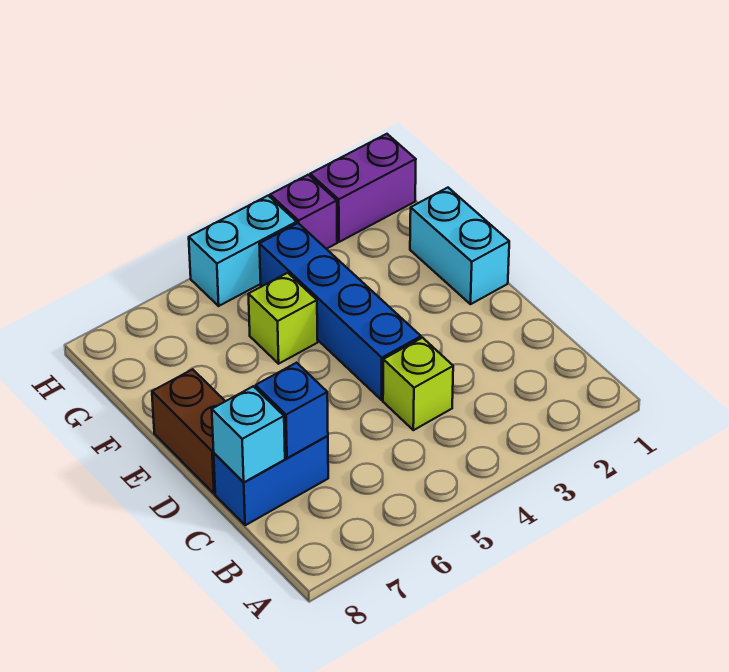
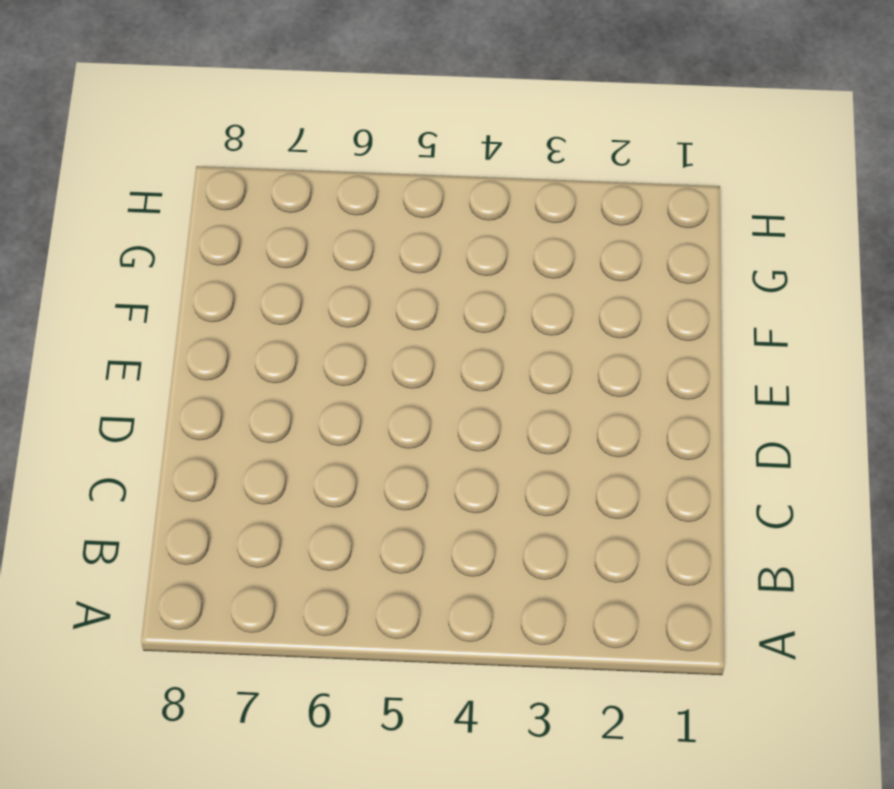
none -> lime 1x1 brick [383,338,453,430]
none -> blue 1x2 brick [214,436,328,525]

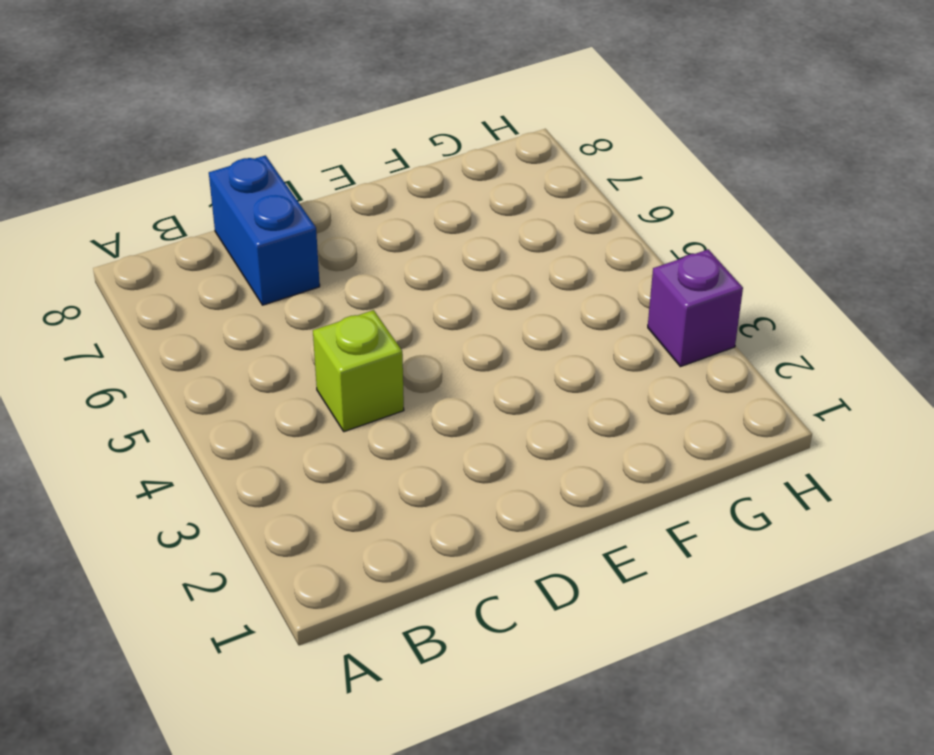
none -> blue 1x4 brick [259,223,421,400]
none -> brown 1x2 brick [152,369,225,494]

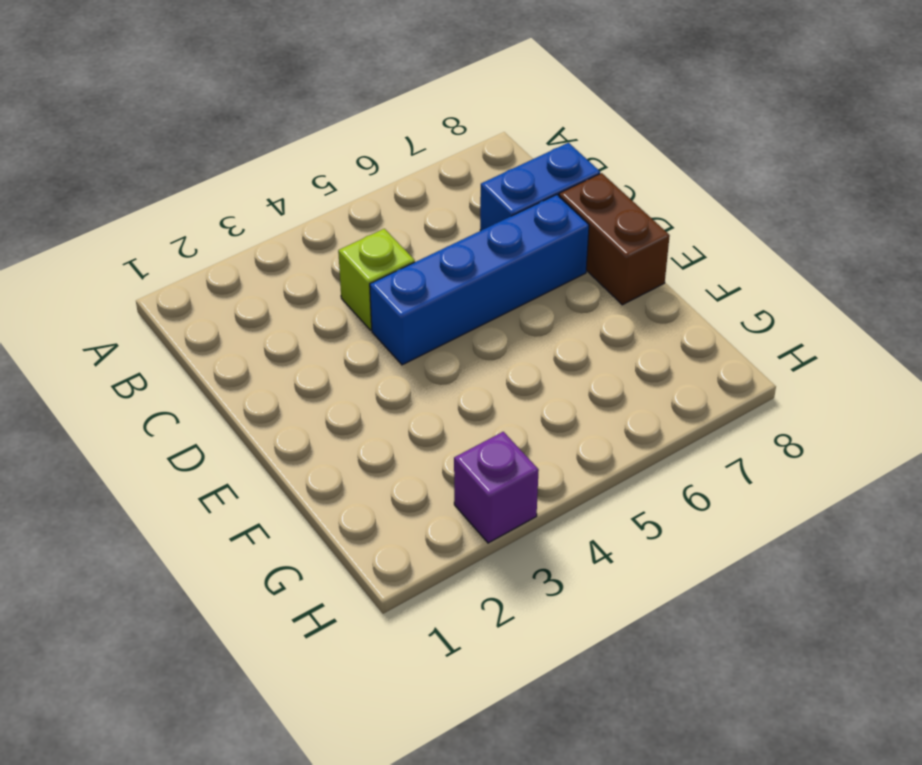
blue 1x4 brick [370,195,589,365] -> blue 1x4 brick turned to [259,223,421,400]
none -> cyan 1x2 brick [410,188,509,304]
none -> lime 1x1 brick [248,273,318,364]

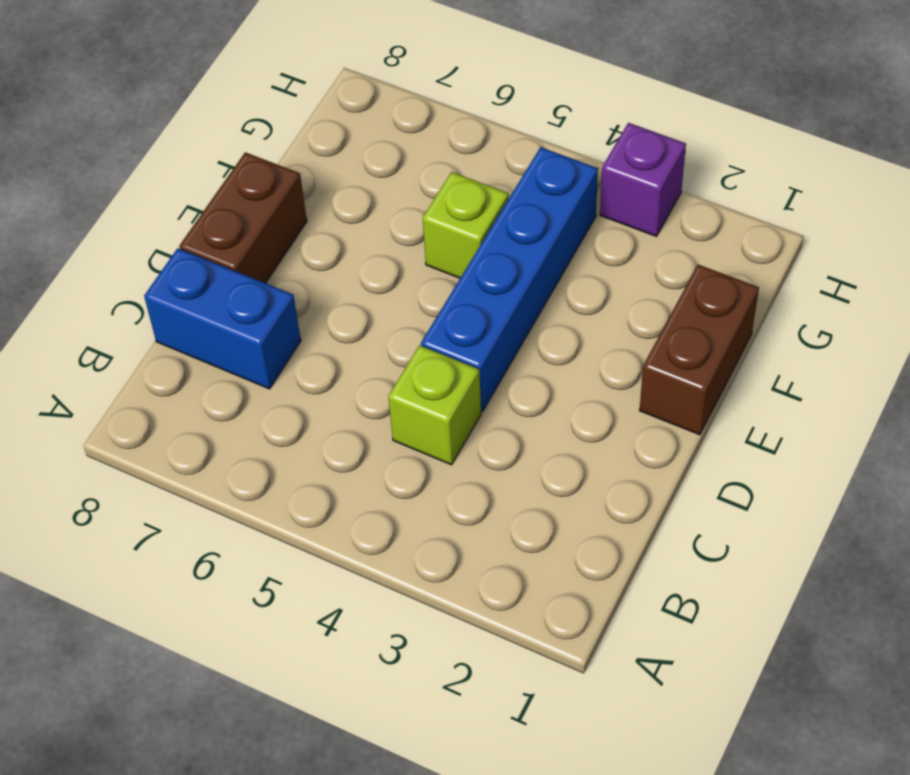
brown 1x2 brick [640,265,759,435] -> cyan 1x2 brick [410,188,509,304]
none -> purple 1x2 brick [310,134,416,242]
none -> cyan 1x2 brick [189,196,297,306]

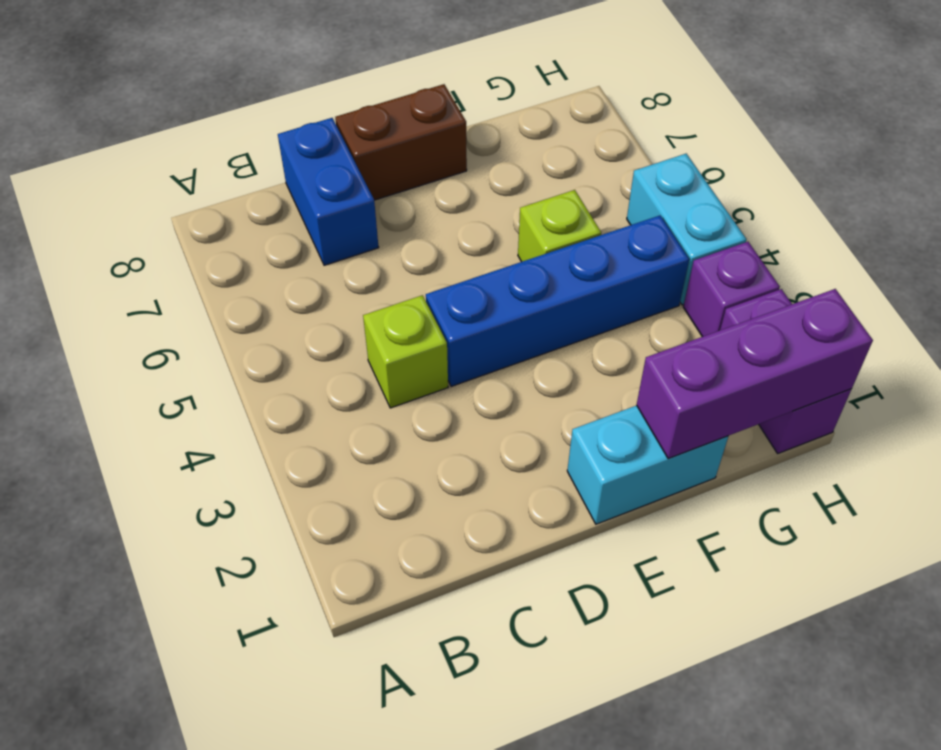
purple 1x3 brick [637,289,873,459] -> none
none -> blue 1x1 brick [256,363,328,458]
none -> cyan 1x1 brick [212,386,285,482]

